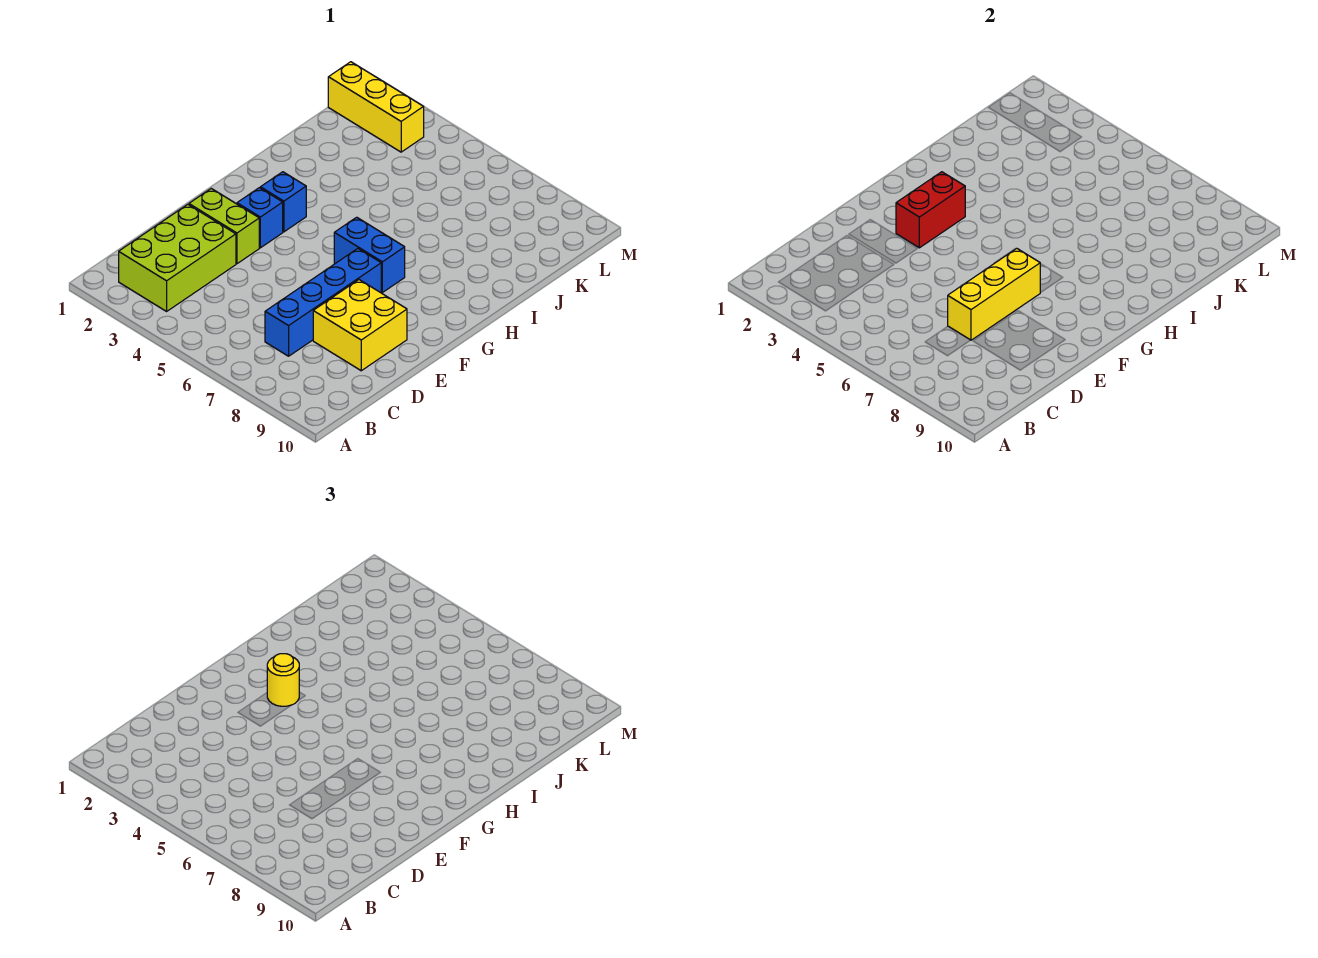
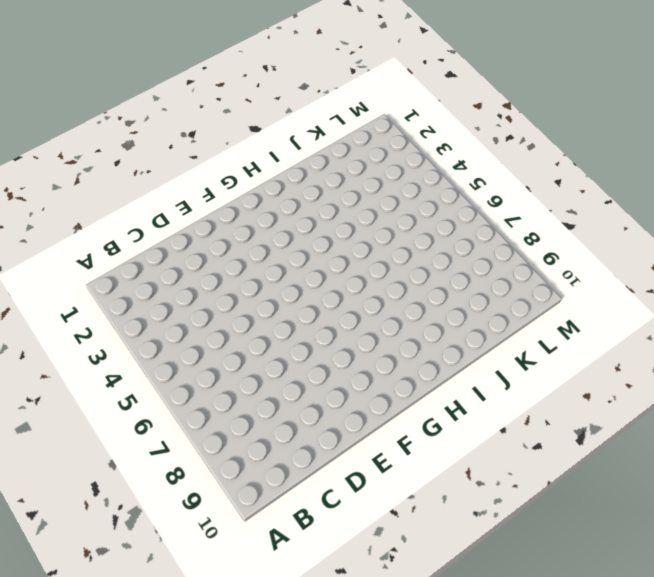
none -> lime 2x3 brick [119,204,236,311]
none -> blue 1x4 brick [265,249,381,356]

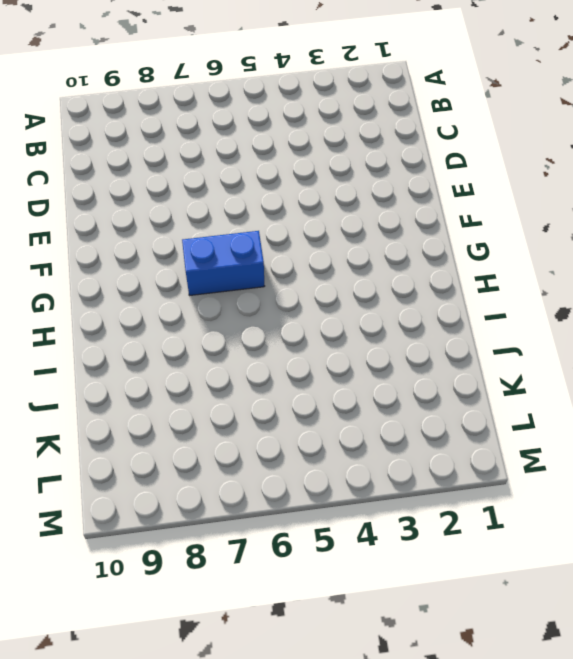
none -> lime 2x3 brick [119,204,236,311]
none -> blue 1x4 brick [265,249,381,356]

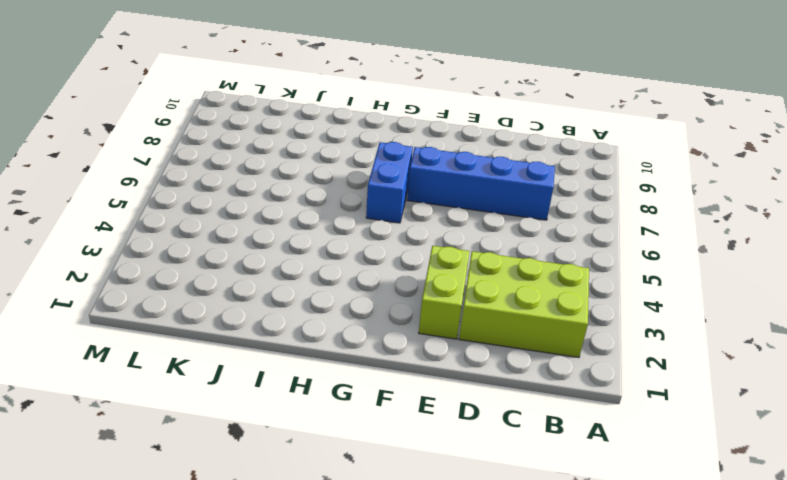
none -> yellow 2x2 brick [313,280,407,371]
none -> blue 1x1 brick [237,188,283,248]

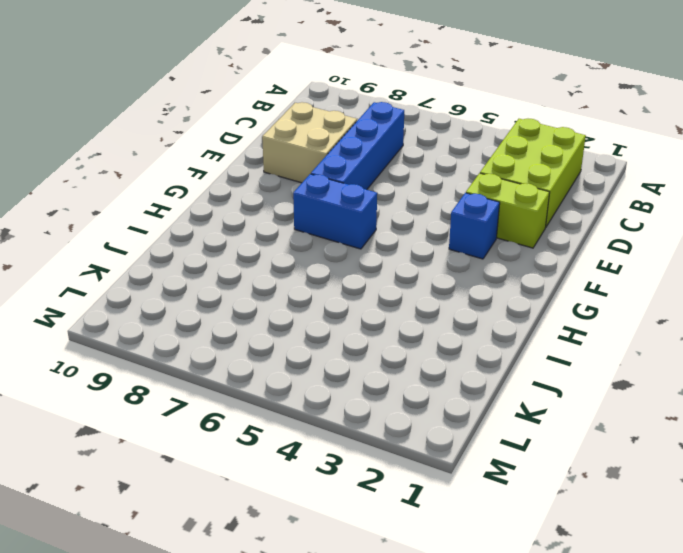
tan 2x2 brick [262,102,357,183] -> yellow 2x2 brick [313,280,407,371]
none -> blue 1x1 brick [260,172,306,232]
none -> yellow 1x3 brick [328,62,424,152]

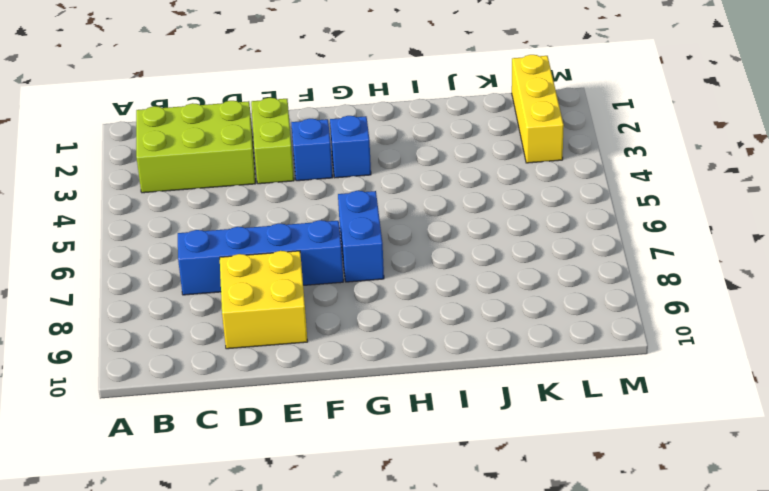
none -> yellow 1x3 brick [948,249,1040,340]
none -> red 1x2 brick [896,172,965,248]

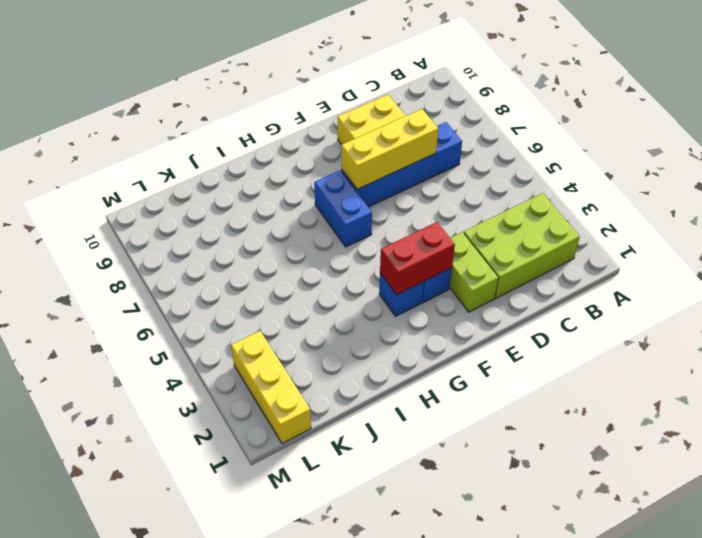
none -> yellow 1x1 round brick [267,654,299,706]

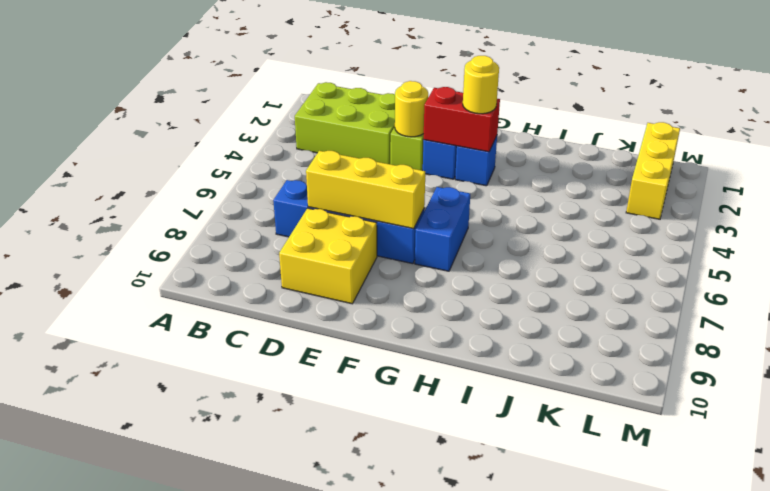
yellow 1x1 round brick [395,81,428,137] -> none

